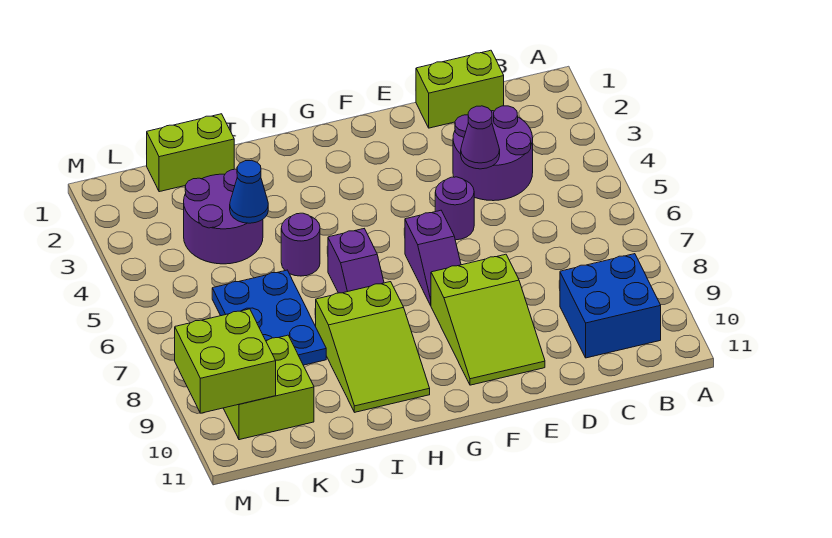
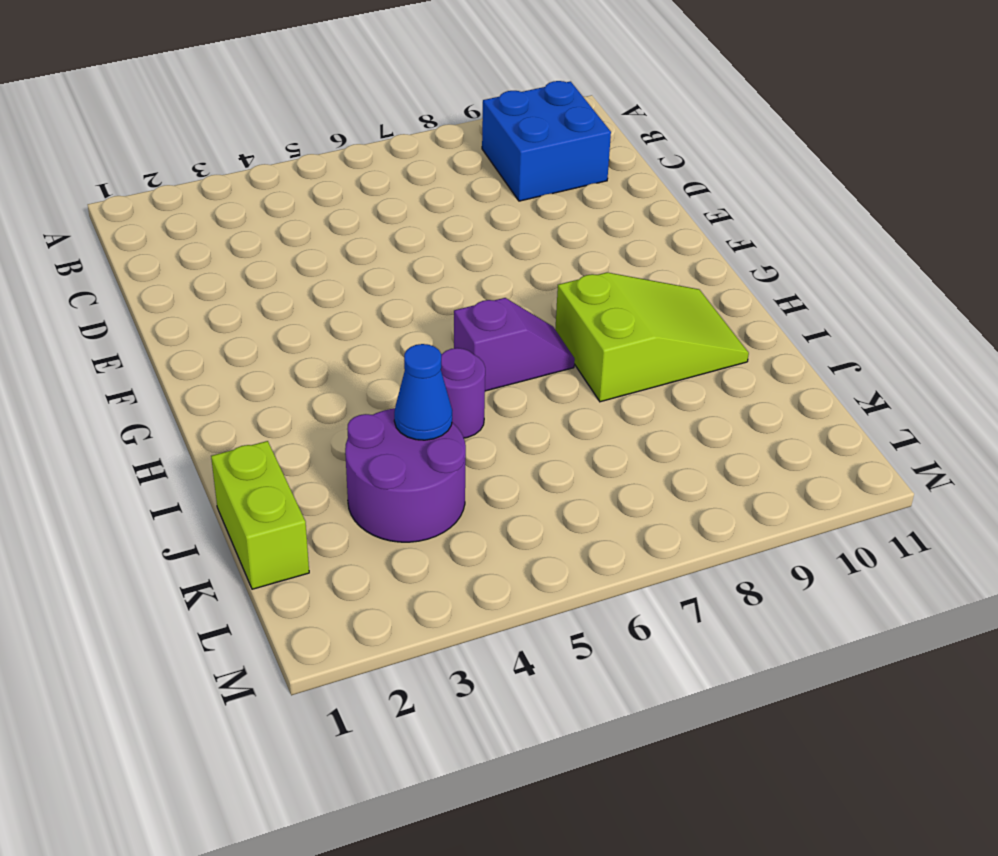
none -> lime 1x2 brick [416,50,504,128]
none -> purple 2x2 round brick [453,106,533,201]
none -> purple 1x1 round brick [435,177,474,240]

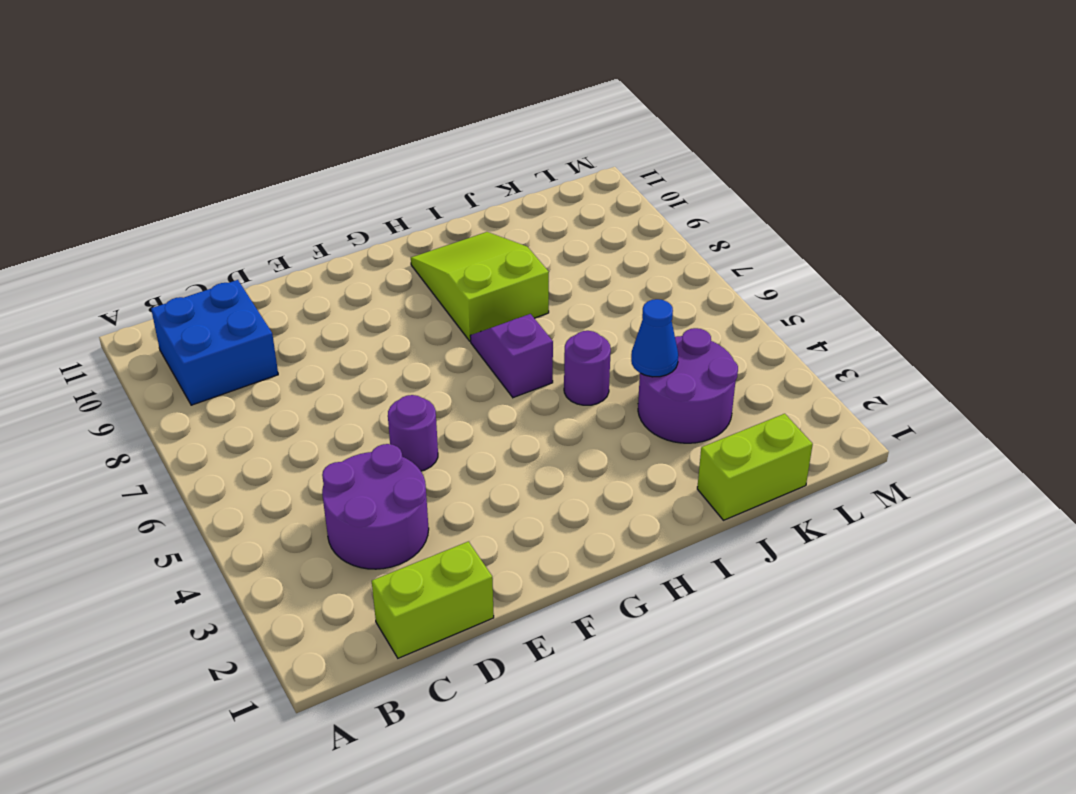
none -> lime 2x3 slope [431,254,545,385]
none -> purple 1x2 slope [405,210,461,305]
none -> blue 2x3 plate [212,270,326,365]

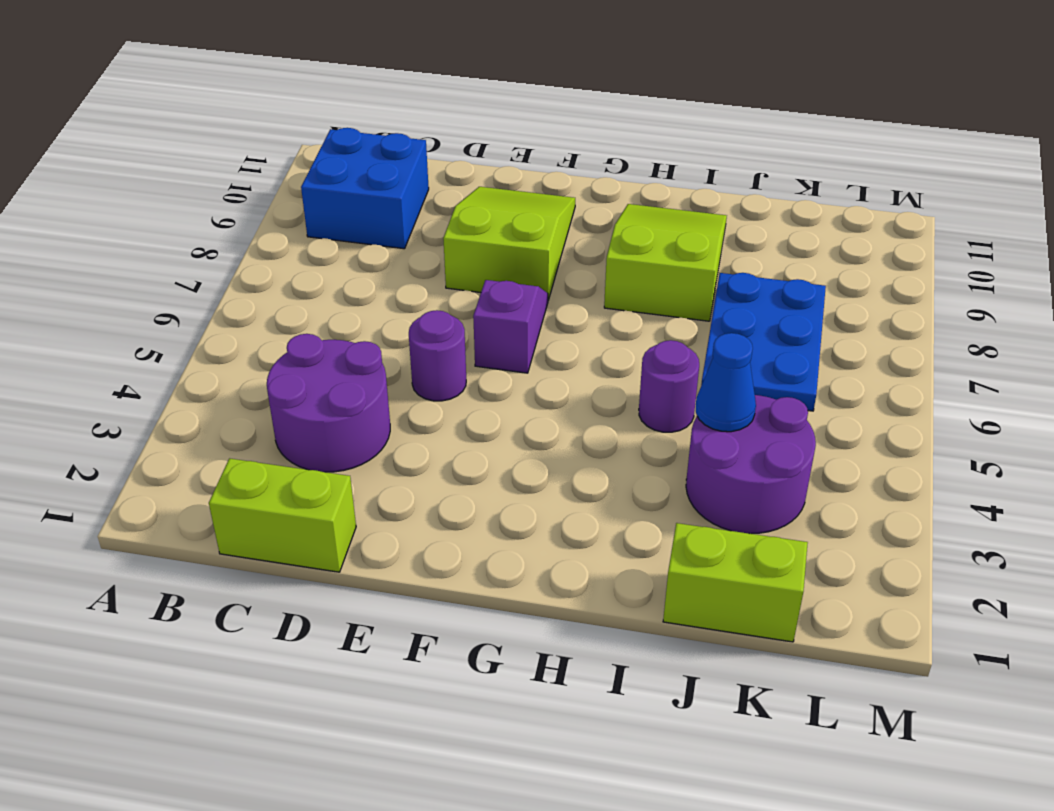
none -> purple 1x2 slope [328,229,384,293]
none -> lime 2x2 brick [223,335,314,440]
none -> purple 1x1 cone [461,106,500,169]

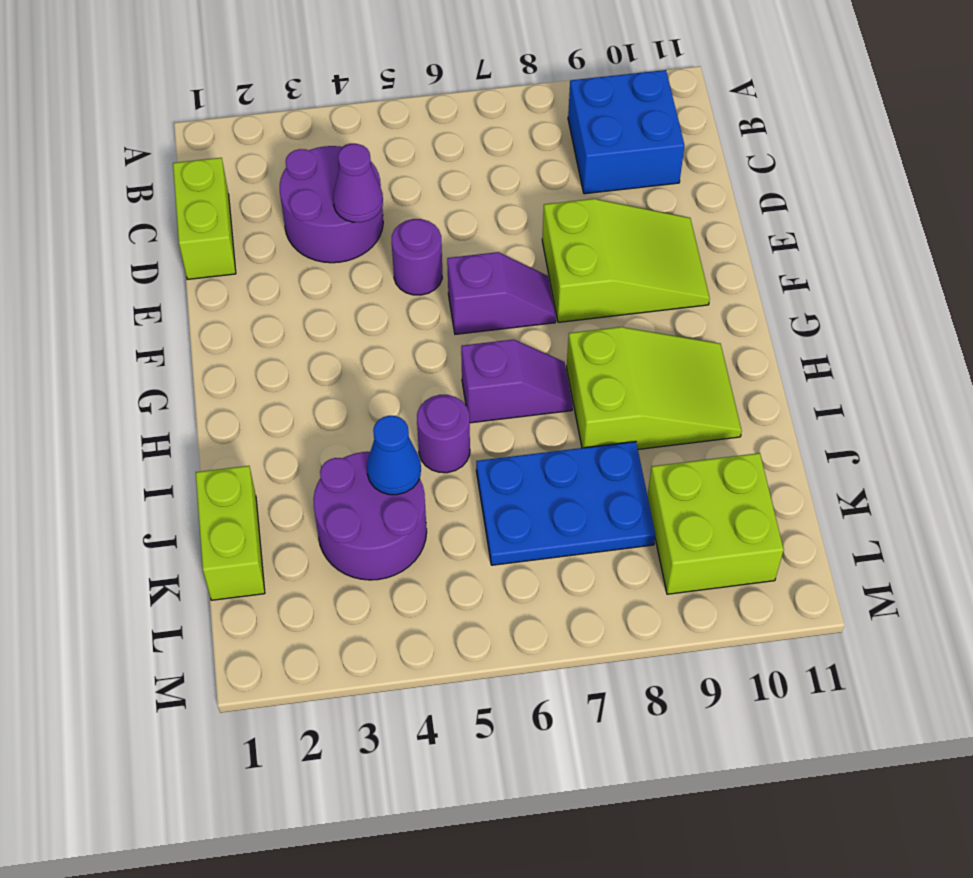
none -> lime 2x2 brick [175,309,276,413]

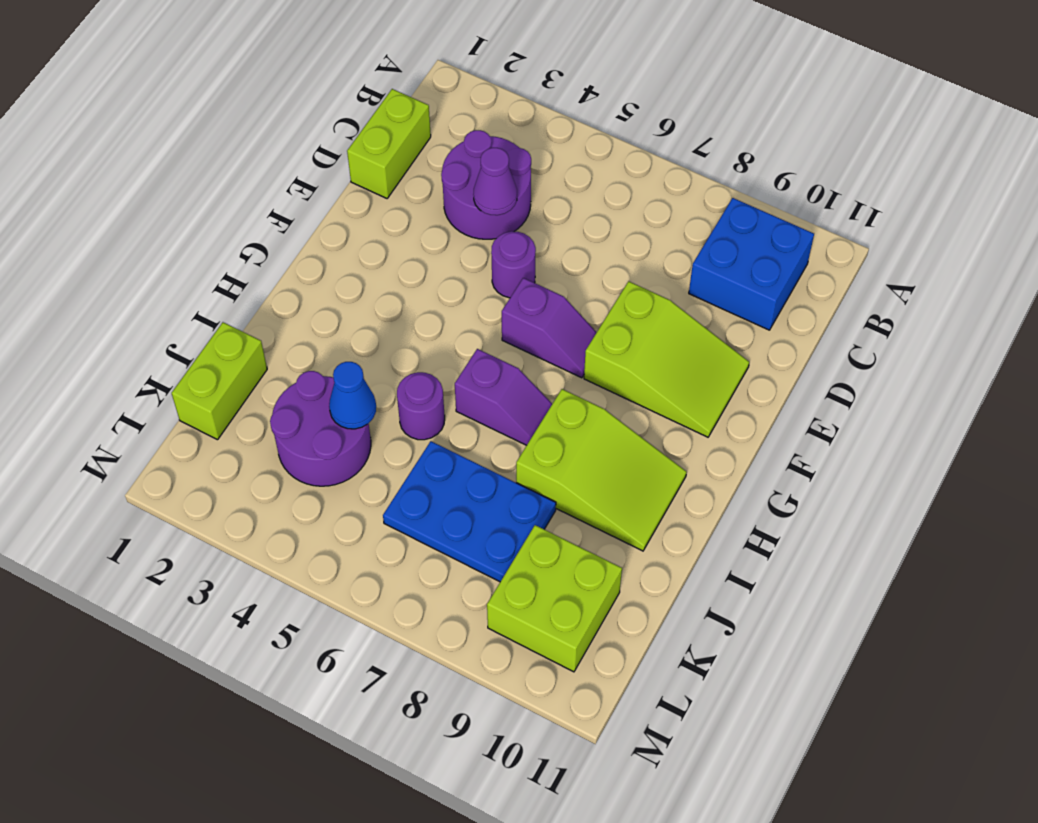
none -> lime 2x2 brick [175,309,276,413]

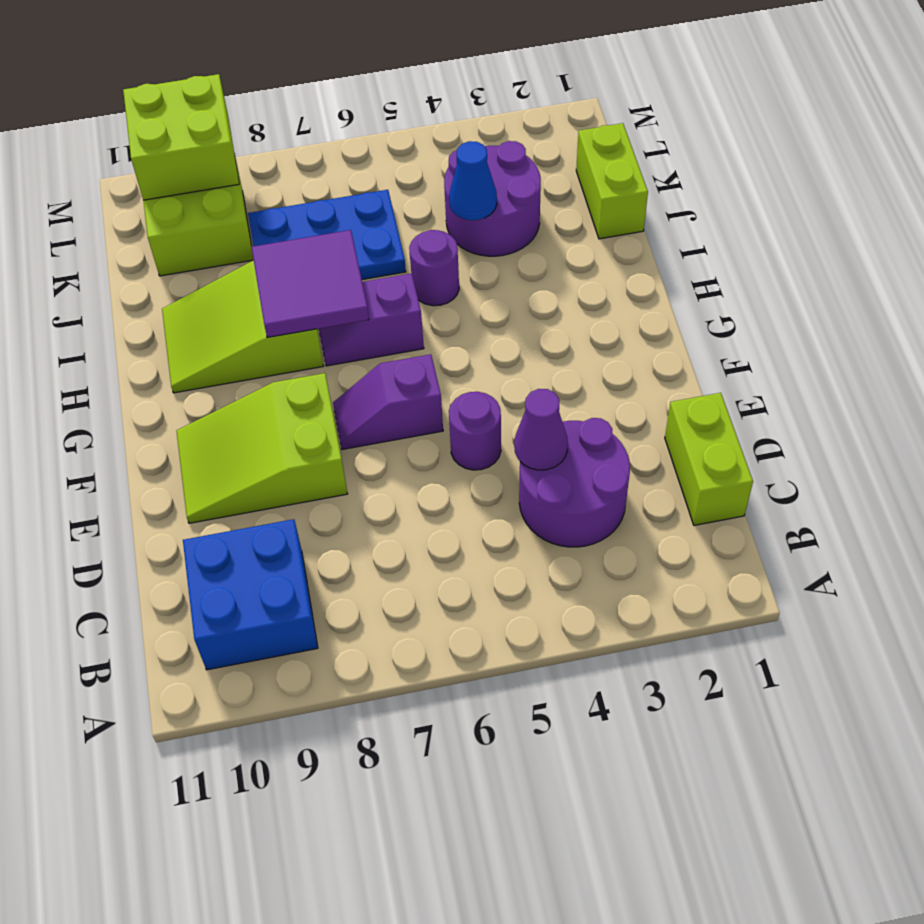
purple 2x2 tile [252,230,369,337] -> none

